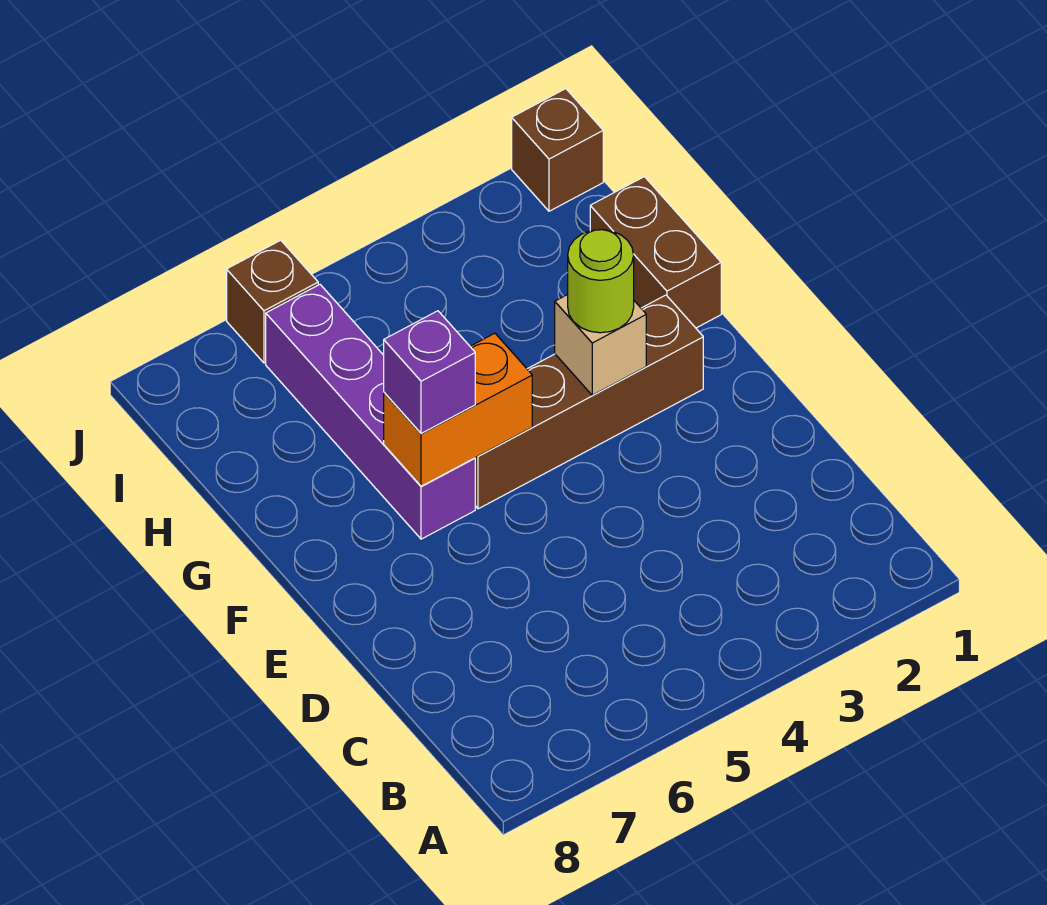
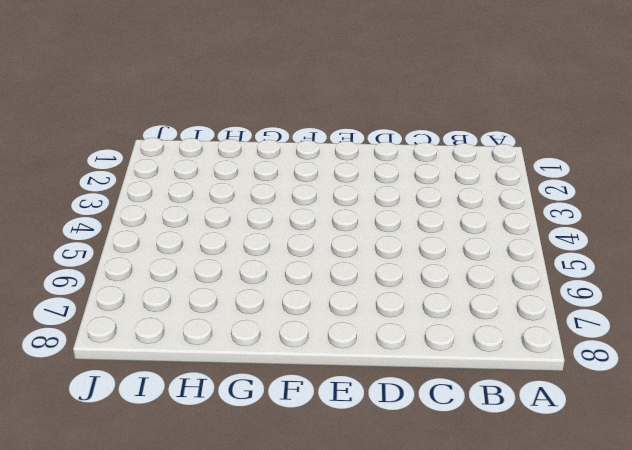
none -> brown 1x4 brick [475,295,703,509]
none -> purple 1x4 brick [266,285,475,539]

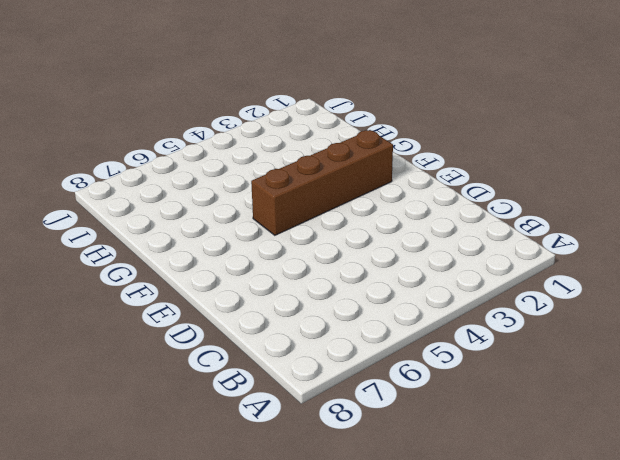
none -> purple 1x4 brick [266,285,475,539]
none -> brown 1x2 brick [590,177,721,328]

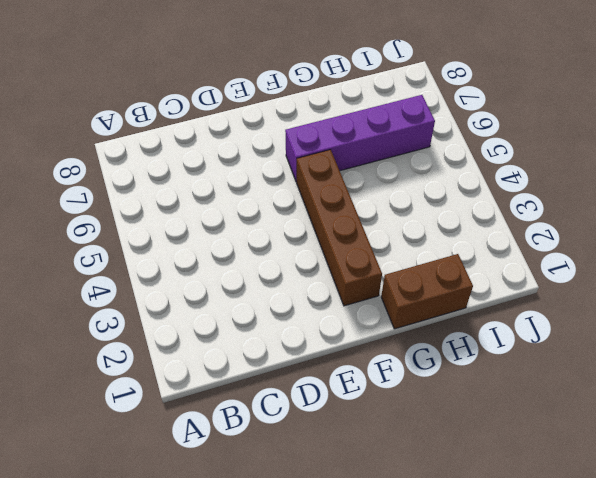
none -> brown 1x1 brick [512,89,603,211]
none -> brown 1x1 brick [227,240,318,363]

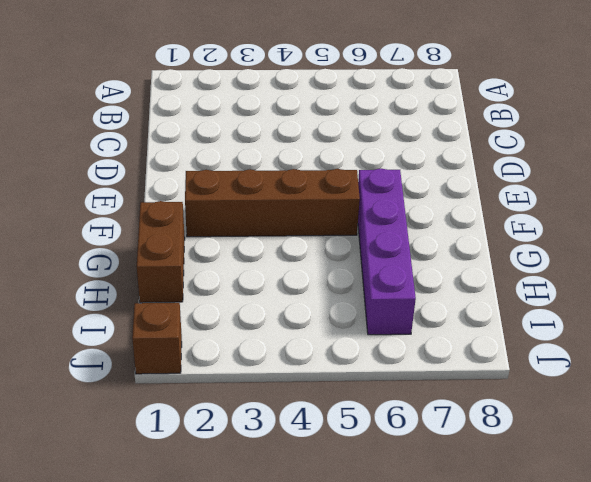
none -> brown 1x1 brick [227,240,318,363]
none -> tan 1x1 brick [555,295,646,395]

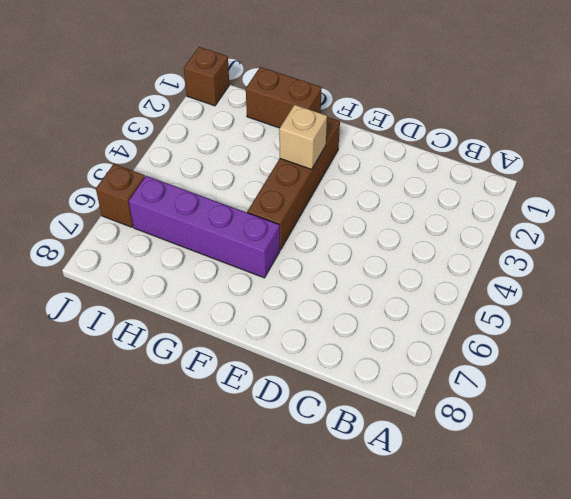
none -> orange 1x2 brick [384,333,532,486]
none -> lime 1x1 round brick [568,230,634,333]

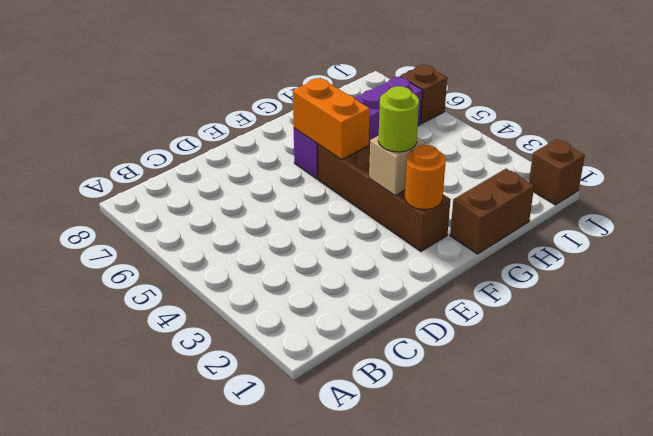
orange 1x1 round brick [405,145,446,210] -> none
none -> purple 1x1 brick [384,311,475,434]

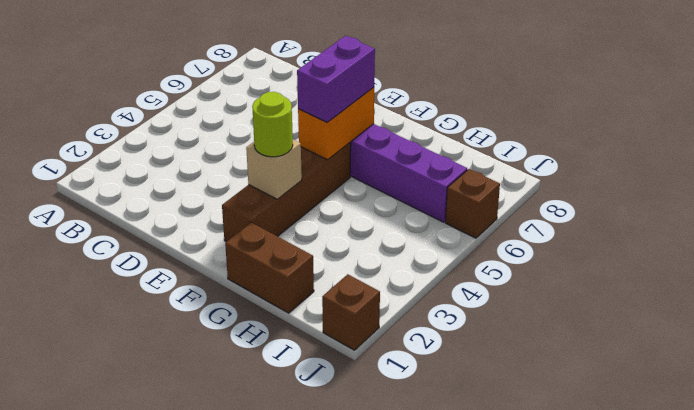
purple 1x2 brick [297,36,375,122] -> purple 1x1 brick [384,311,475,434]

